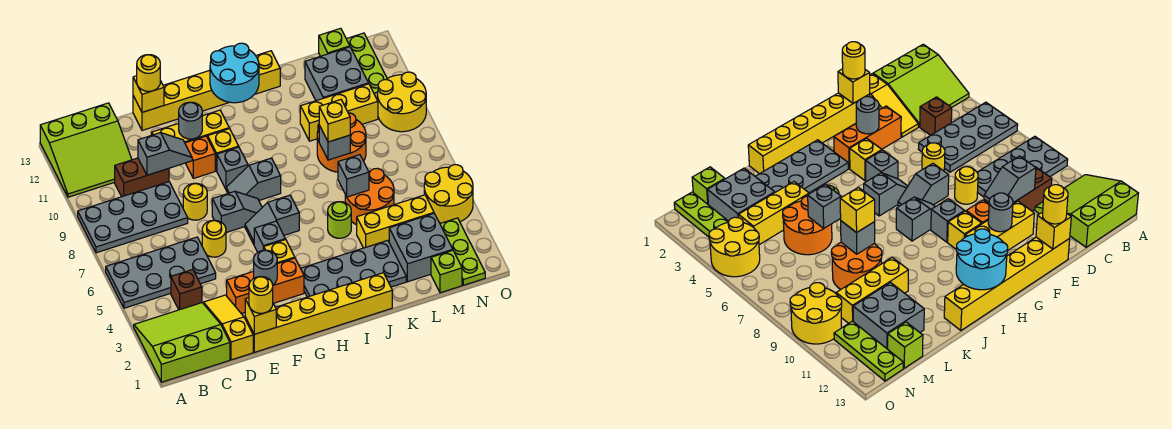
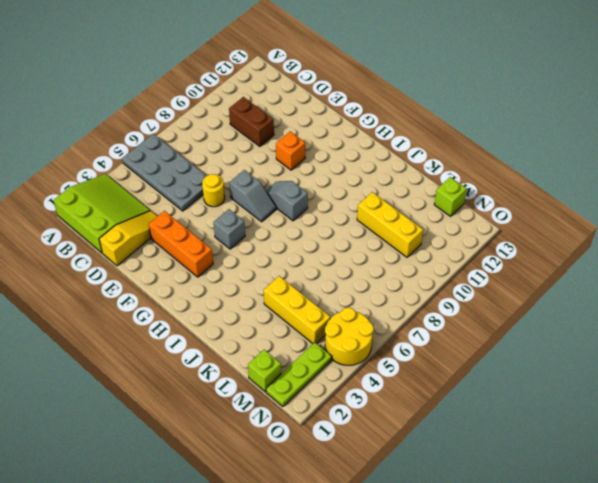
none -> grey 2x4 plate [78,182,188,253]
none -> lime 3x3 slope [40,103,132,197]
none -> brown 1x1 brick [171,269,202,310]
none -> yellow 1x6 brick [245,273,392,352]

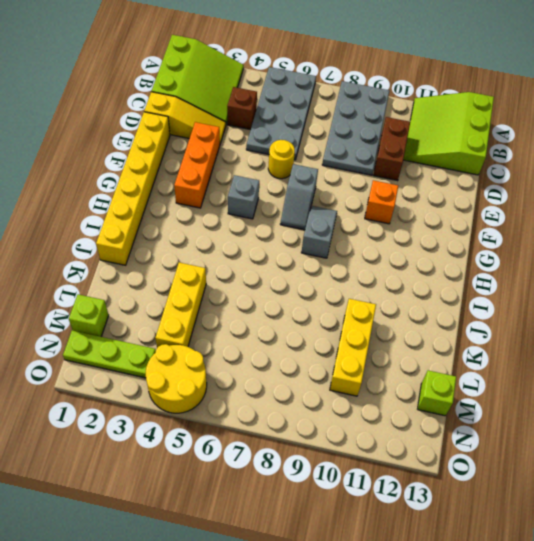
none -> yellow 1x1 round brick [183,183,207,220]
none -> yellow 1x3 brick [152,110,229,143]
none -> yellow 1x6 brick [133,51,280,130]
none -> yellow 1x1 brick [264,240,295,264]

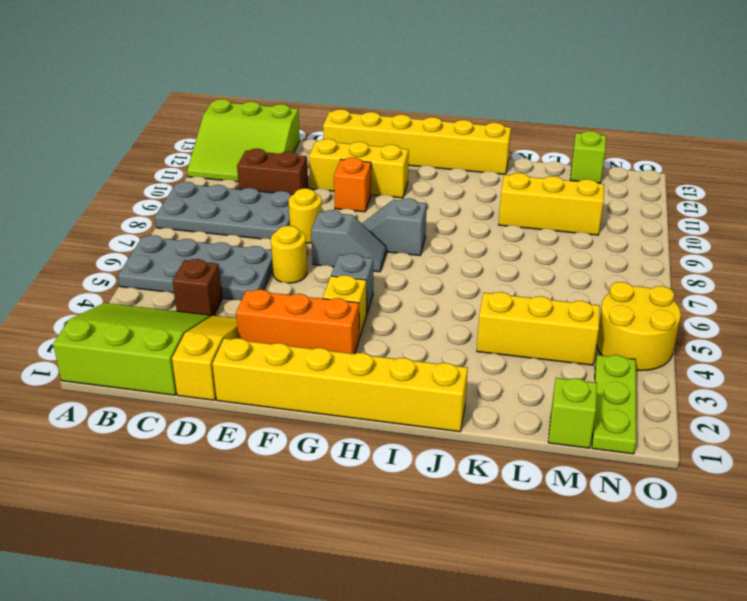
none -> grey 1x2 slope [245,195,299,244]
none -> grey 1x1 brick [217,147,248,189]
none -> yellow 1x1 brick [208,129,239,171]
none -> grey 2x4 plate [301,240,406,297]

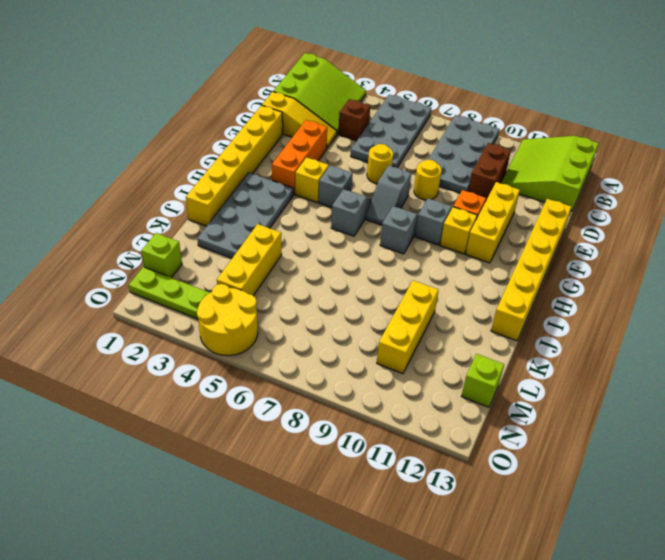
none -> lime 1x1 round brick [328,202,351,238]
none -> orange 2x2 round brick [345,168,394,225]
none -> orange 2x2 round brick [317,113,366,172]
none -> grey 2x2 brick [389,214,453,282]

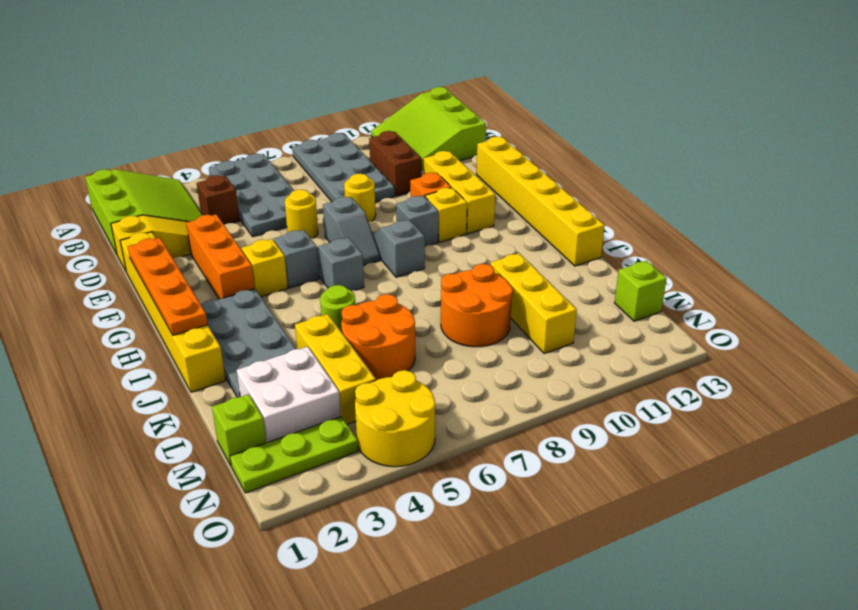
orange 1x4 plate [128,238,208,335] -> none
white 2x2 brick [237,347,341,443] -> grey 2x2 brick [389,214,453,282]
none -> grey 2x2 brick [305,47,369,101]
none -> yellow 2x2 round brick [378,72,426,132]
none -> lime 1x3 plate [347,33,387,98]
none -> grey 1x2 slope [138,133,192,175]

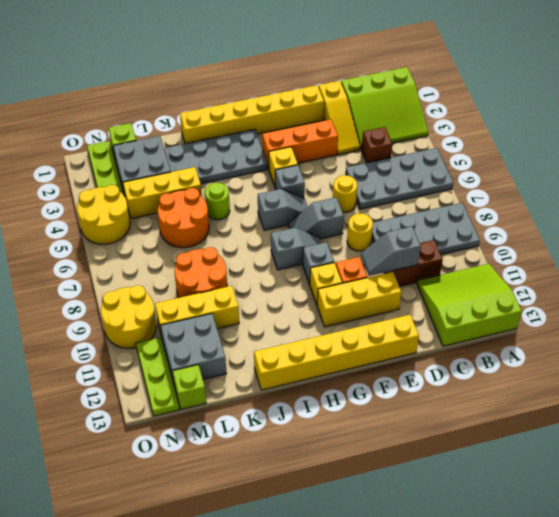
none -> yellow 1x1 brick [245,298,276,334]
none -> yellow 1x1 brick [133,76,164,112]
none -> grey 1x1 round brick [254,250,277,284]
none -> grey 1x1 round brick [179,102,202,139]

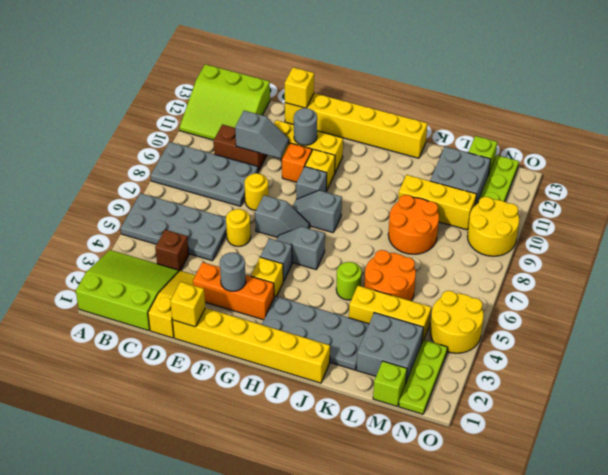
none -> cyan 2x2 round brick [210,43,259,103]
none -> grey 1x1 brick [338,155,369,197]
none -> grey 1x1 brick [319,126,350,160]
none -> yellow 1x1 round brick [249,277,273,313]

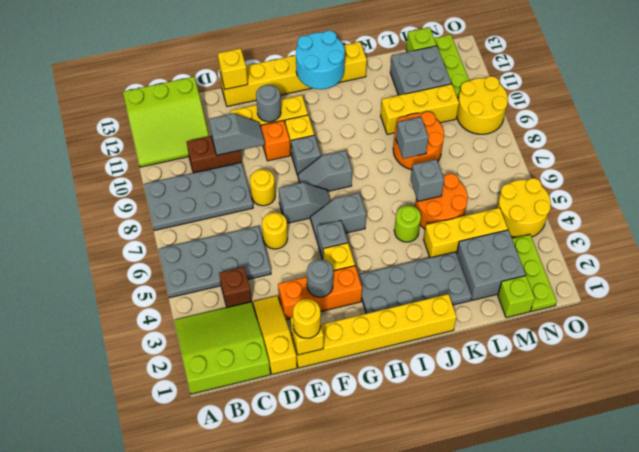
none -> yellow 1x1 round brick [137,55,160,91]
none -> yellow 1x1 brick [319,100,350,142]

